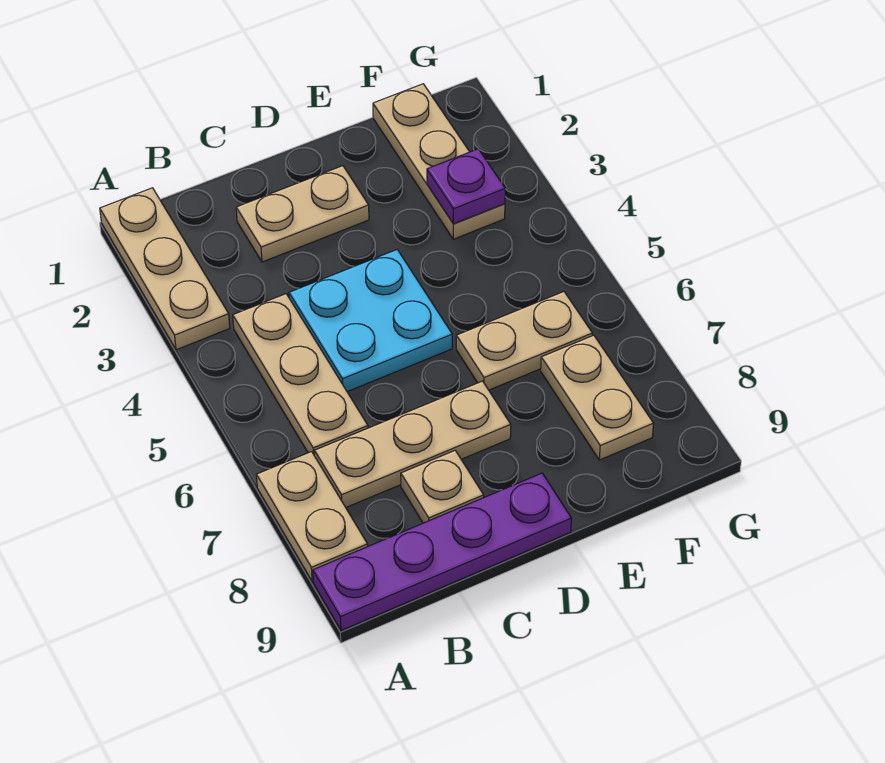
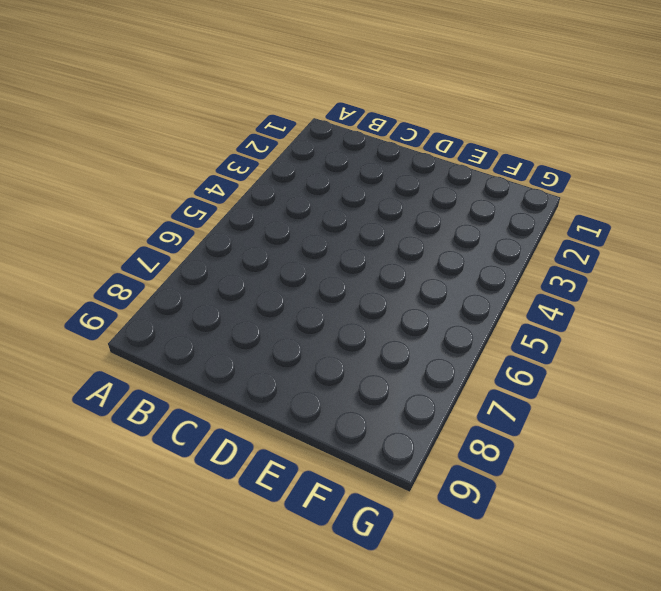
none -> tan 1x3 plate [100,188,230,350]
none -> tan 1x2 plate [256,452,368,582]
none -> purple 1x4 plate [313,473,572,631]

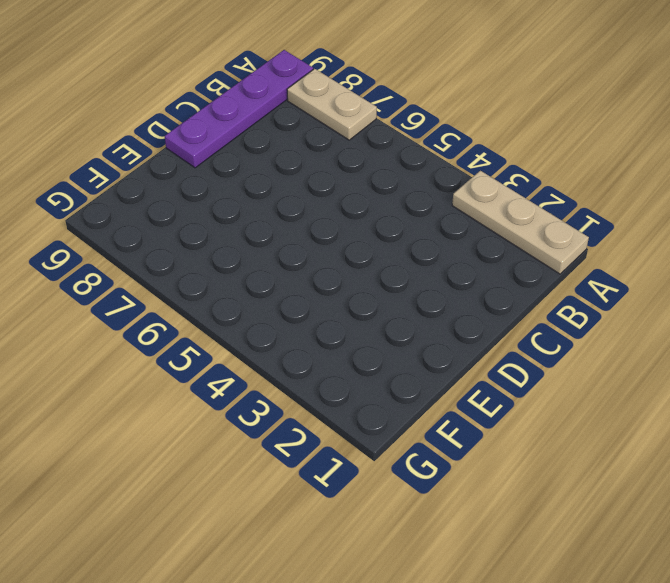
none -> tan 1x3 plate [233,294,368,456]
none -> tan 1x3 plate [315,381,511,507]
none -> tan 1x2 plate [236,166,369,262]

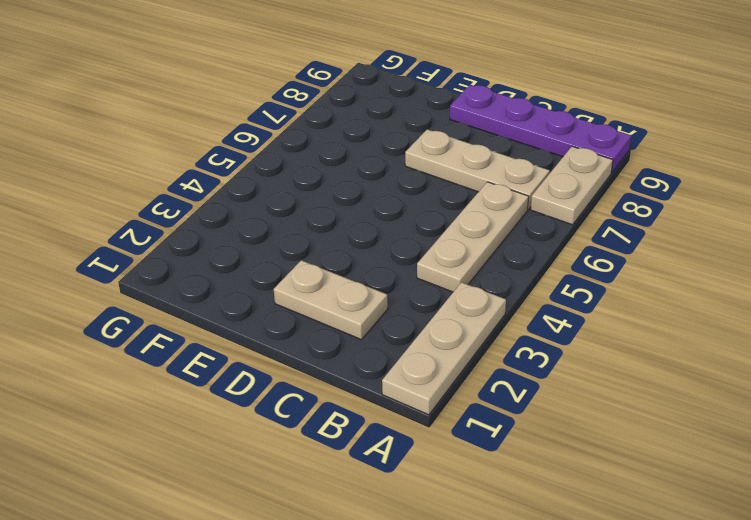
none -> cyan 2x2 plate [289,250,452,392]
none -> tan 1x1 plate [401,451,484,523]
none -> tan 1x2 plate [456,292,592,390]

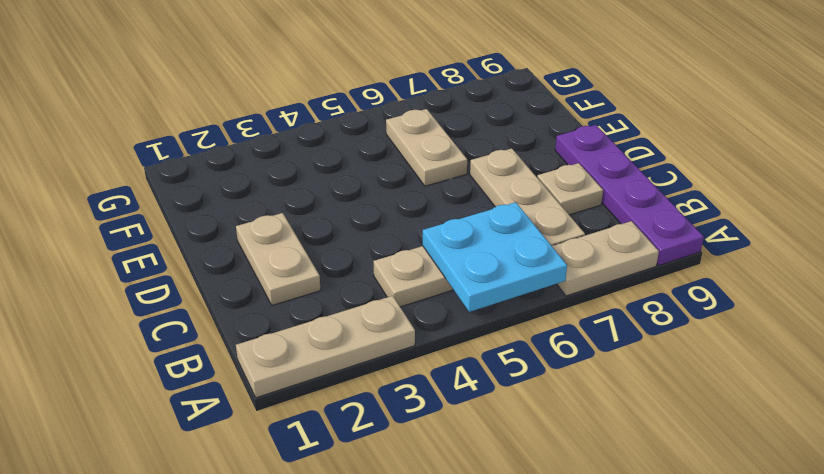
cyan 2x2 plate [423,202,567,312] -> cyan 2x2 plate moved to [289,250,452,392]
none -> tan 1x3 plate [373,84,505,239]
none -> tan 1x2 plate [541,335,654,460]
none -> purple 1x1 plate [427,149,505,224]

